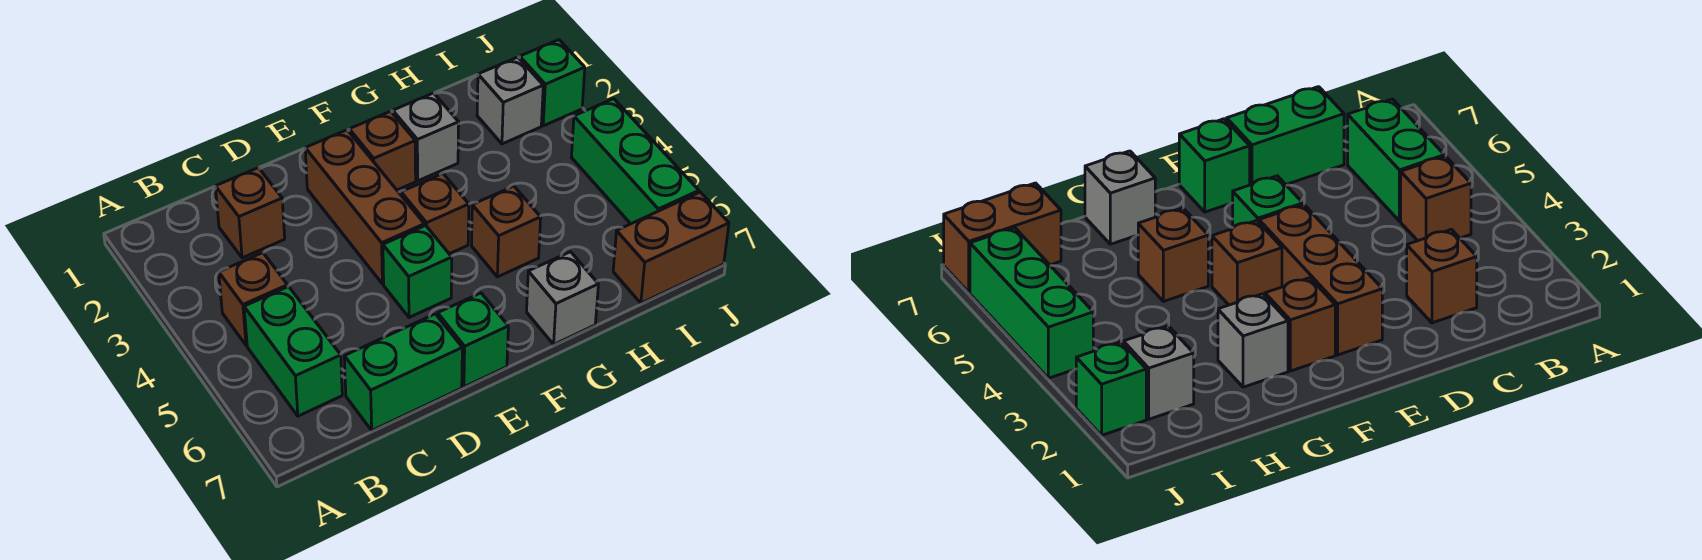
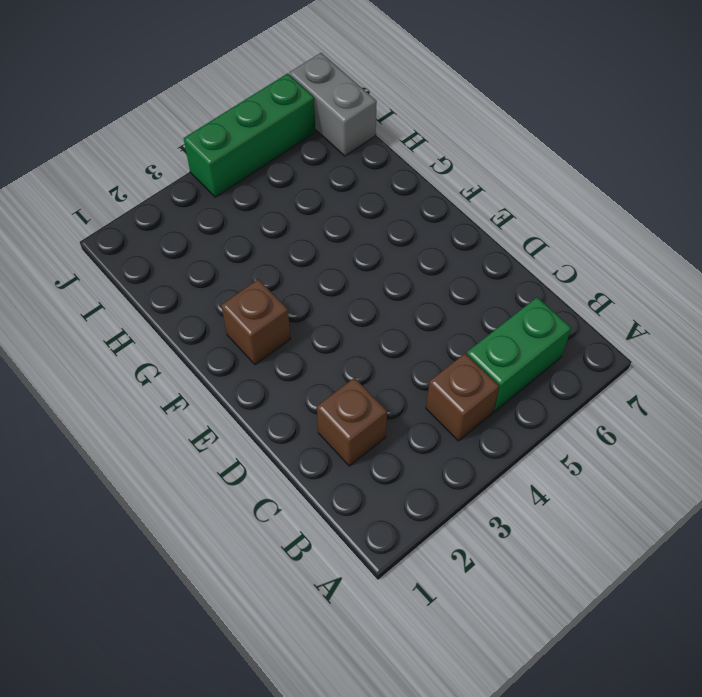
grey 1x2 brick [289,53,377,156] -> brown 1x2 brick [613,192,729,303]
none -> green 1x2 brick [344,314,462,430]
none -> brown 1x3 brick [305,130,424,284]
none -> green 1x1 brick [383,225,452,317]

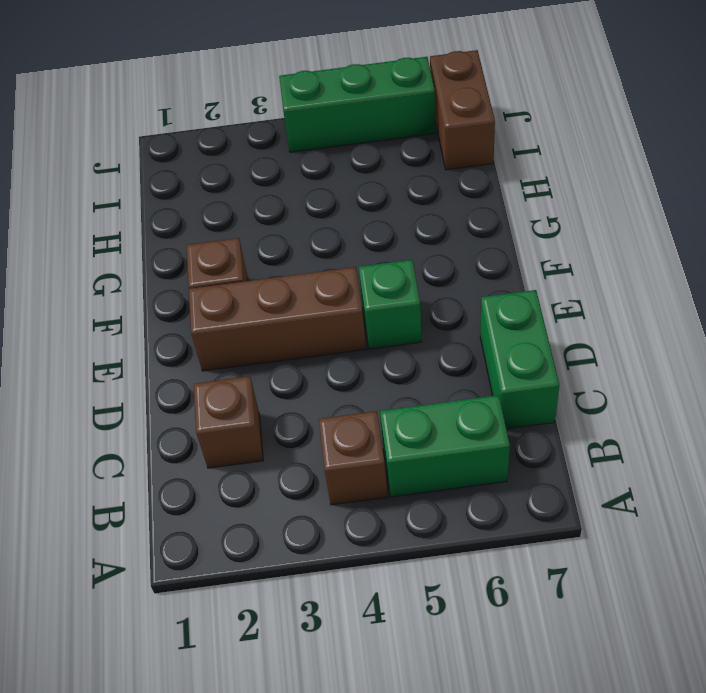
none -> green 1x1 brick [438,293,508,387]
none -> brown 1x1 brick [401,174,469,254]
none -> grey 1x1 brick [393,93,459,181]

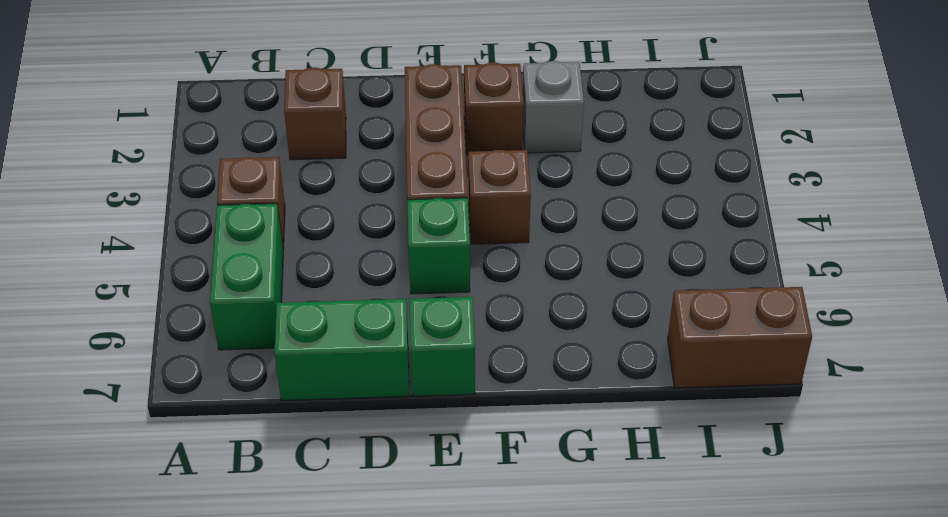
none -> brown 1x1 brick [471,186,541,277]
none -> grey 1x1 brick [527,252,598,344]
none -> grey 1x1 brick [477,57,543,144]

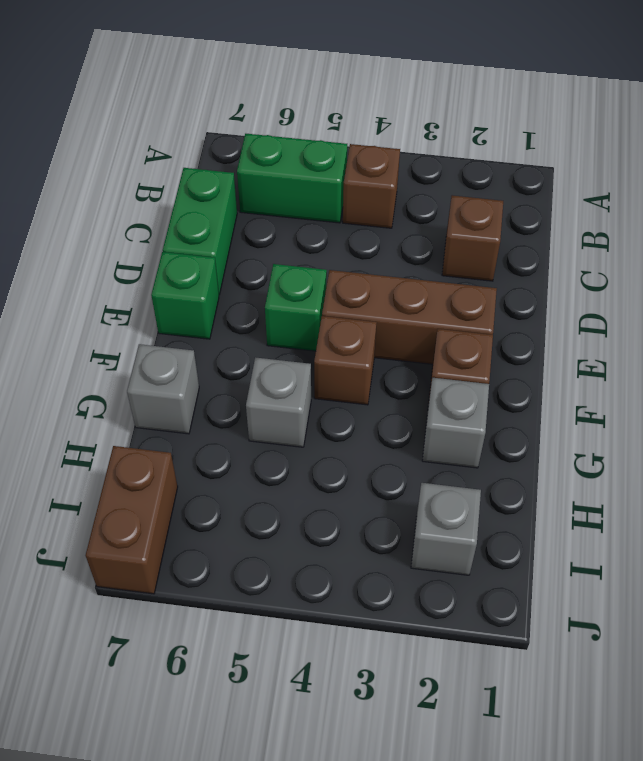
grey 1x1 brick [246,357,311,447] -> brown 1x1 brick [471,186,541,277]
none -> green 1x1 brick [520,40,585,126]
none -> green 1x3 brick [571,99,699,224]

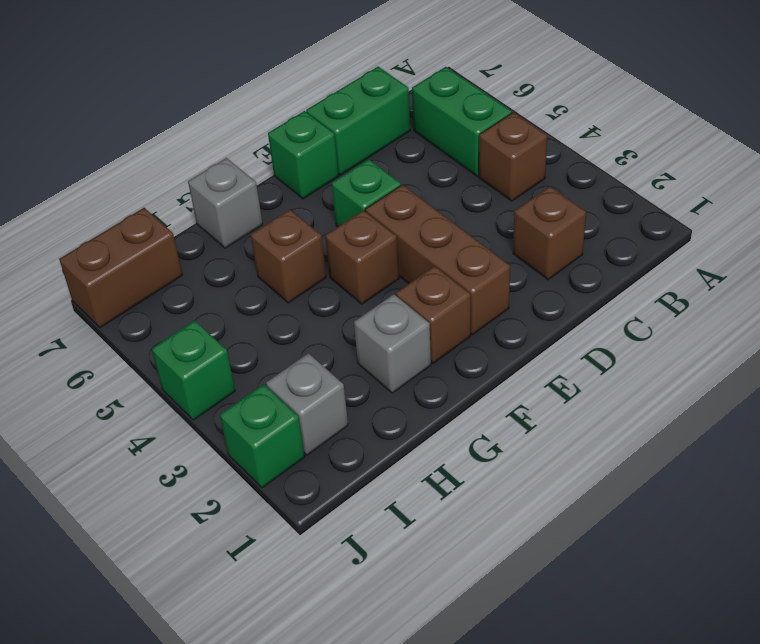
green 1x1 brick [152,320,235,420] -> green 1x3 brick [571,99,699,224]

